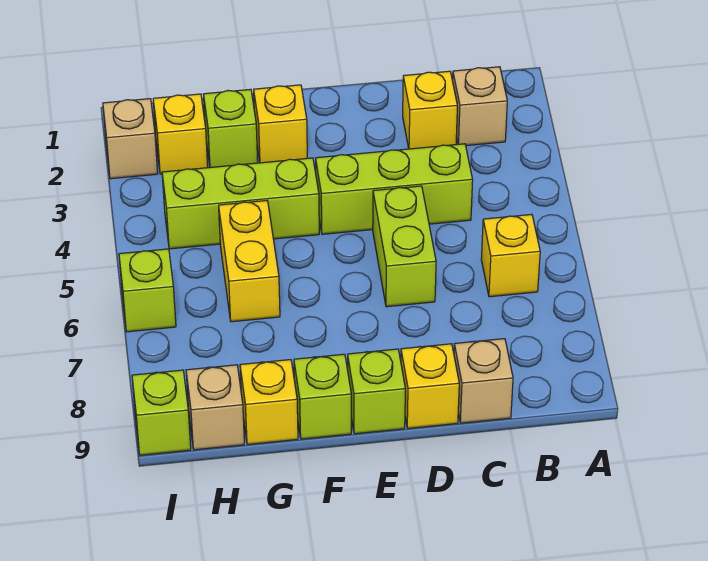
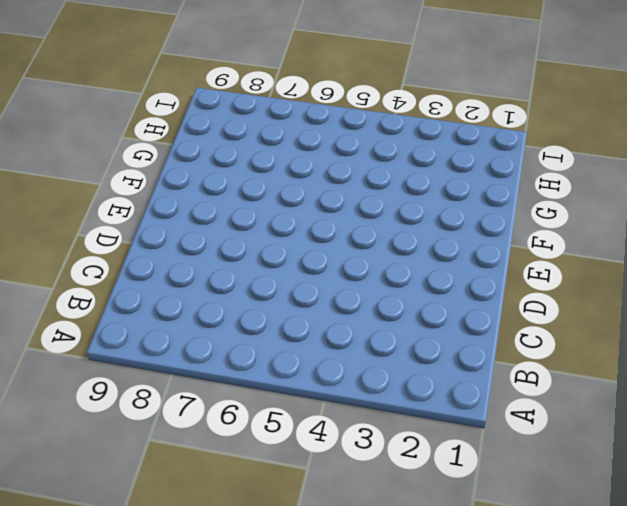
none -> tan 1x1 brick [453,67,507,146]
none -> yellow 1x1 brick [481,214,540,297]
none -> yellow 1x1 brick [403,71,457,149]

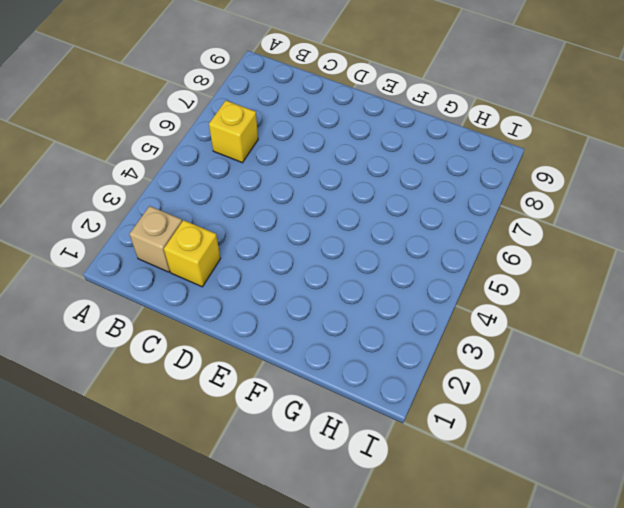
none -> lime 1x3 brick [316,144,473,234]
none -> tan 1x1 brick [454,339,513,423]
none -> lime 1x2 brick [373,186,436,307]

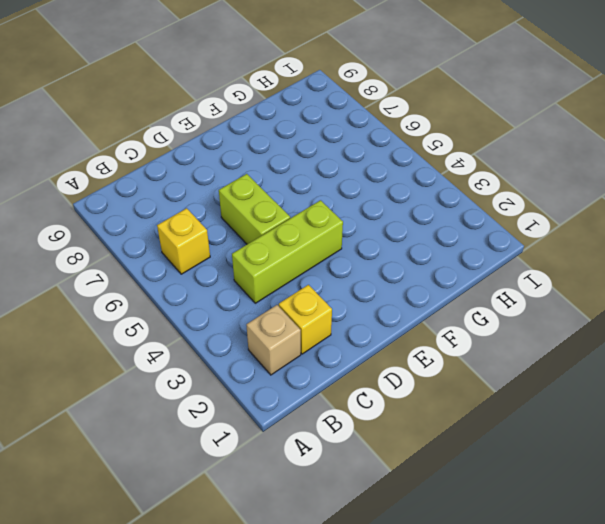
none -> tan 1x1 brick [454,339,513,423]
none -> yellow 1x1 brick [401,344,459,428]
none -> lime 1x1 brick [348,349,405,434]

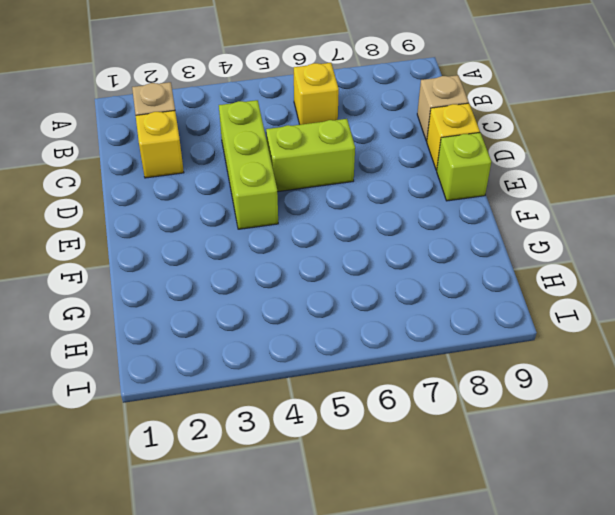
none -> yellow 1x1 brick [254,85,307,163]
none -> lime 1x3 brick [162,158,319,249]
none -> lime 1x1 brick [294,354,351,439]

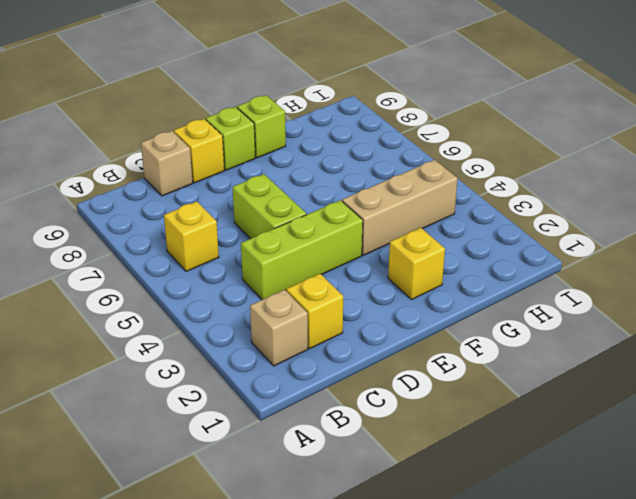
tan 1x3 brick [342,160,458,255] -> lime 1x3 brick [162,158,319,249]
none -> lime 1x1 brick [204,89,258,167]
none -> yellow 1x2 brick [219,201,280,322]
none -> yellow 1x1 brick [240,360,298,444]

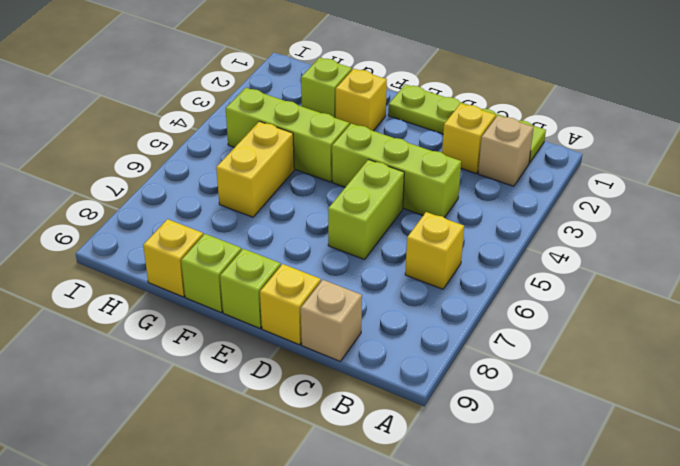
lime 1x4 plate [388,84,546,163] -> none
none -> yellow 1x1 brick [153,94,208,174]
none -> tan 1x1 brick [186,365,244,450]
none -> tan 1x1 brick [103,99,158,179]

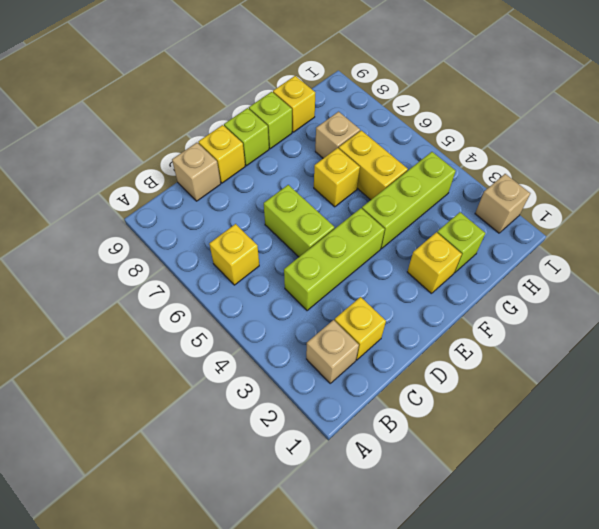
yellow 1x1 brick [314,148,360,207] -> yellow 1x1 brick moved to [153,94,208,174]
tan 1x1 brick [315,112,360,158] -> tan 1x1 brick moved to [186,365,244,450]
none -> lime 1x1 brick [119,249,176,332]
none -> lime 1x1 brick [132,370,191,455]

